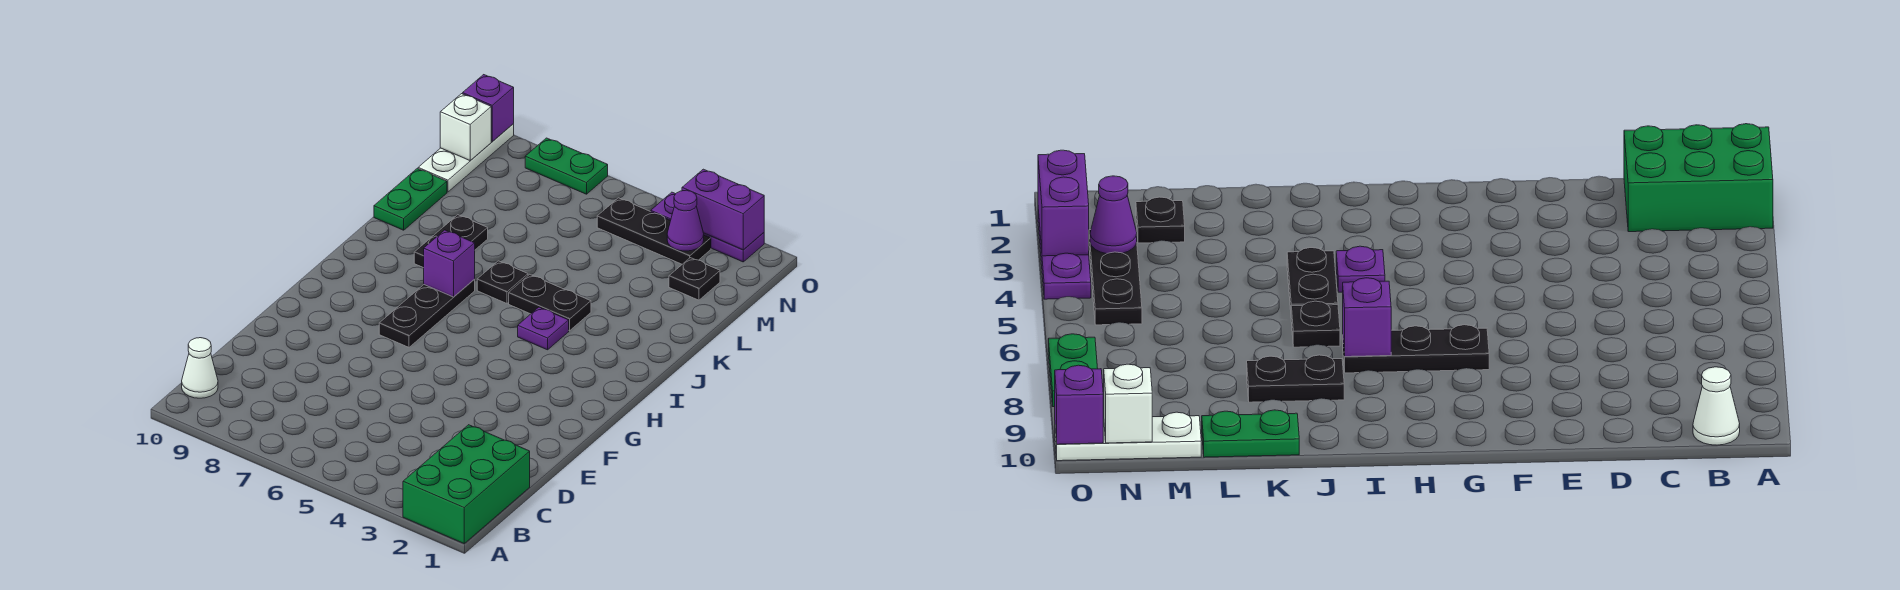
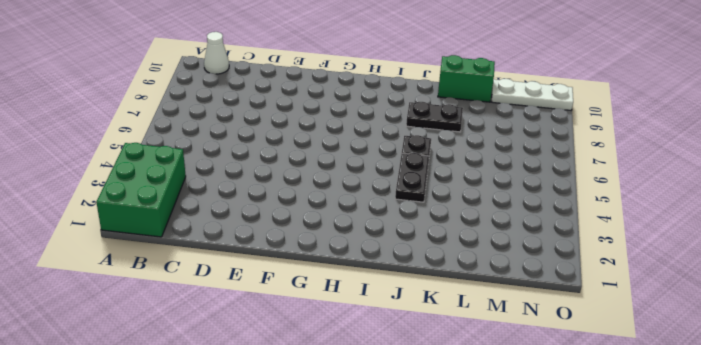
green 2x3 brick [96,143,186,237] -> green 2x3 brick turned to [403,425,530,543]
green 1x2 brick [438,55,495,102] -> green 1x2 plate [374,168,447,230]
none -> black 1x3 plate [379,280,475,347]
none -> purple 1x1 plate [518,307,569,350]
none -> black 1x1 plate [669,258,720,300]

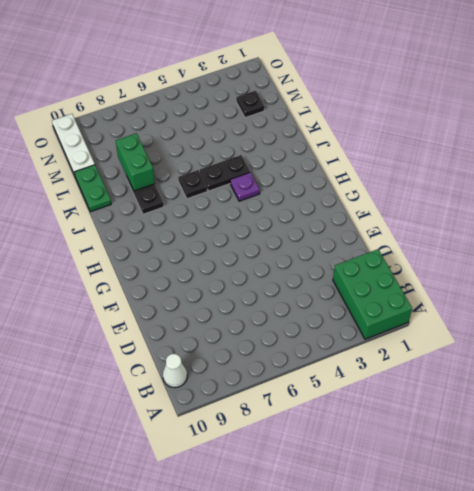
green 1x2 brick [116,133,155,191] -> none
none -> black 1x3 plate [379,280,475,347]
none -> black 1x3 plate [597,198,711,264]
none -> purple 1x3 plate [651,192,764,262]

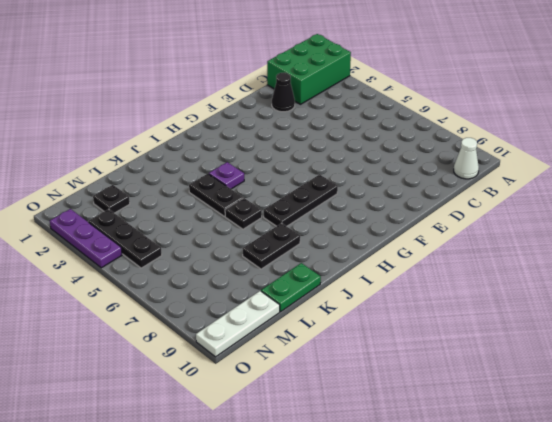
black 1x1 cone [272,73,295,112] -> none
none -> green 1x2 plate [525,138,608,194]
none -> purple 1x1 brick [424,230,475,297]
none -> purple 1x1 cone [667,190,704,251]

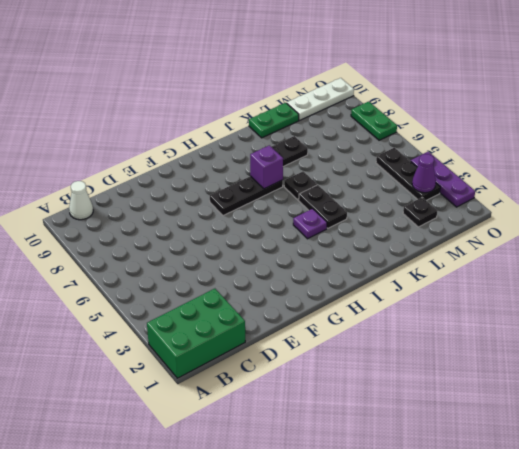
none -> white 1x1 brick [440,94,491,161]
none -> purple 1x2 brick [682,169,764,250]
none -> purple 1x1 brick [463,75,514,142]

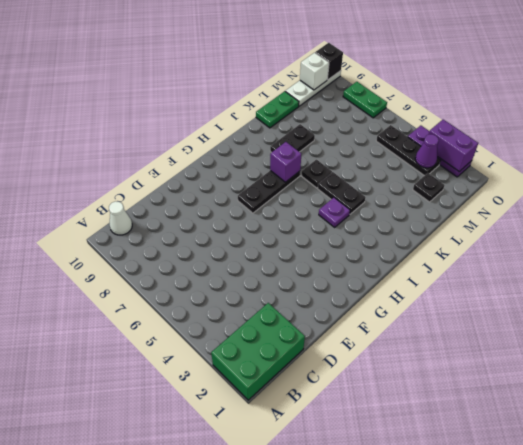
black 1x1 brick [315,43,343,80] -> purple 1x1 brick [463,75,514,142]

